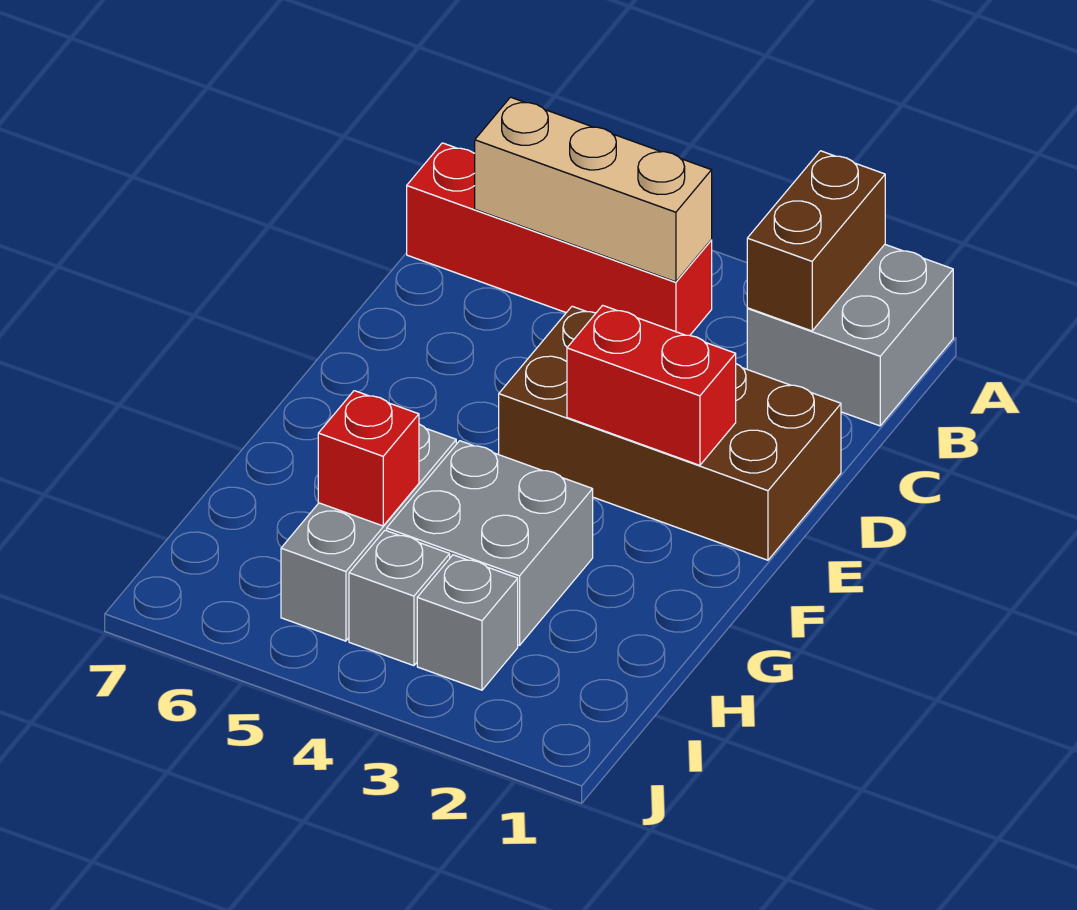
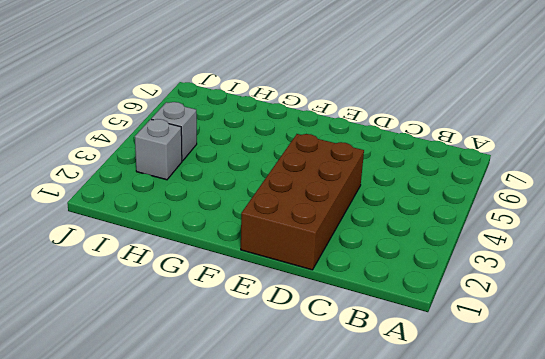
none -> grey 2x2 brick [747,245,953,426]
none -> red 1x4 brick [407,143,712,335]

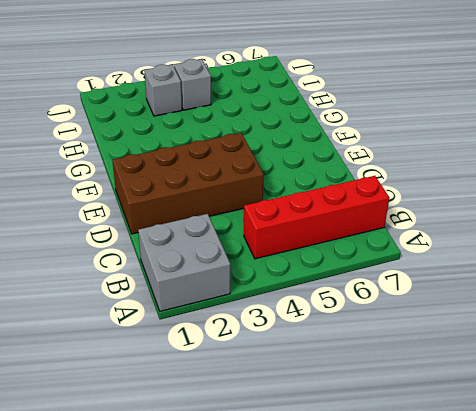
none -> grey 2x2 brick [387,441,593,645]
none -> grey 1x3 brick [281,424,456,641]

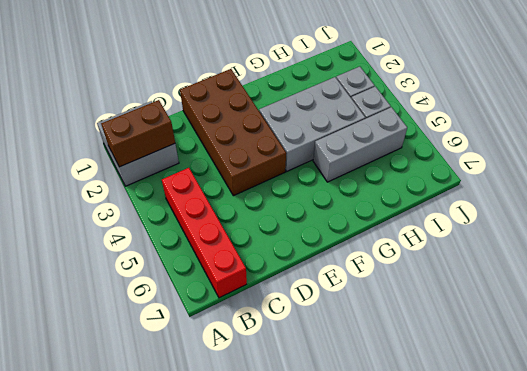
grey 2x3 brick [259,77,365,171] -> grey 2x2 brick [387,441,593,645]
none -> tan 1x3 brick [475,97,712,282]
none -> red 1x2 brick [567,305,736,465]

